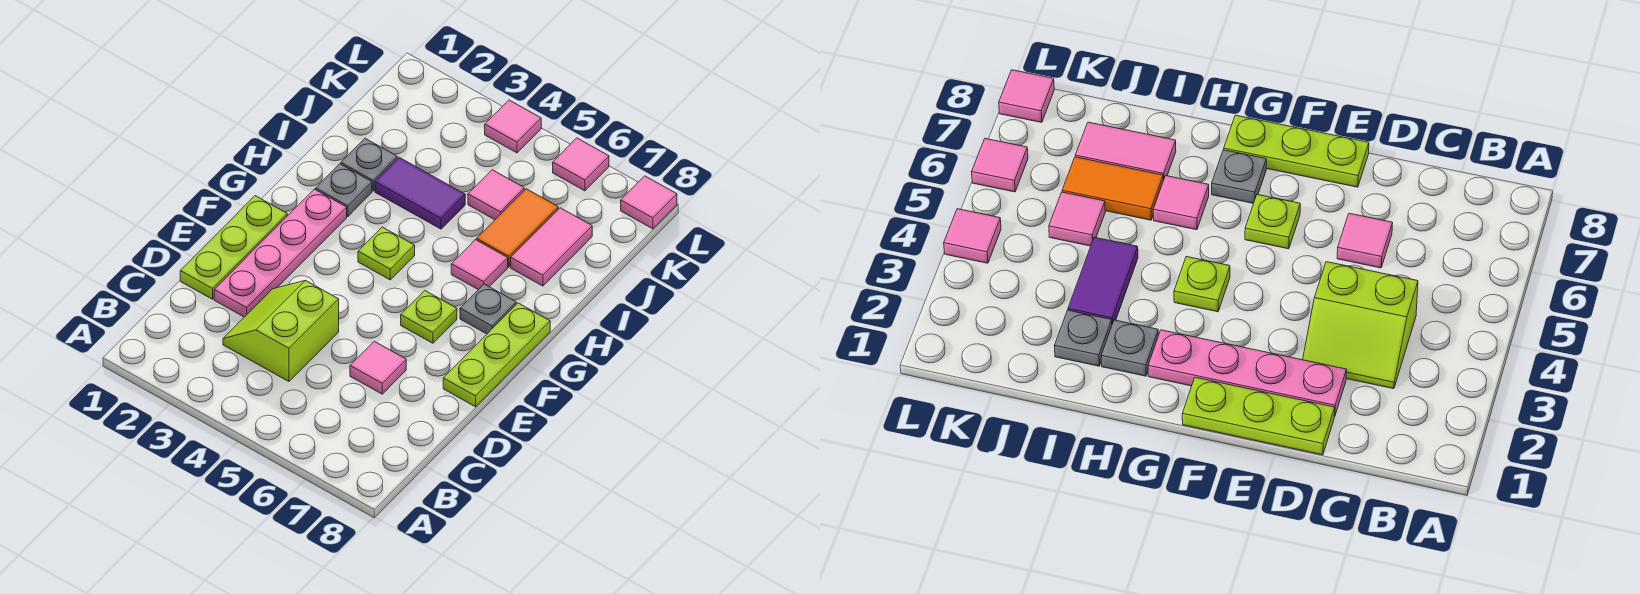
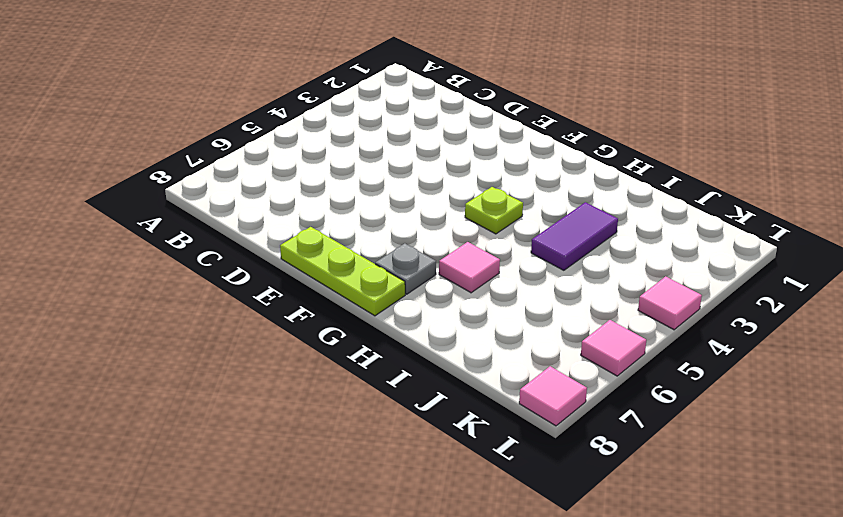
none -> lime 2x2 slope [223,280,339,381]
none -> lime 1x3 plate [180,196,287,299]
none -> pink 1x4 plate [214,189,347,317]

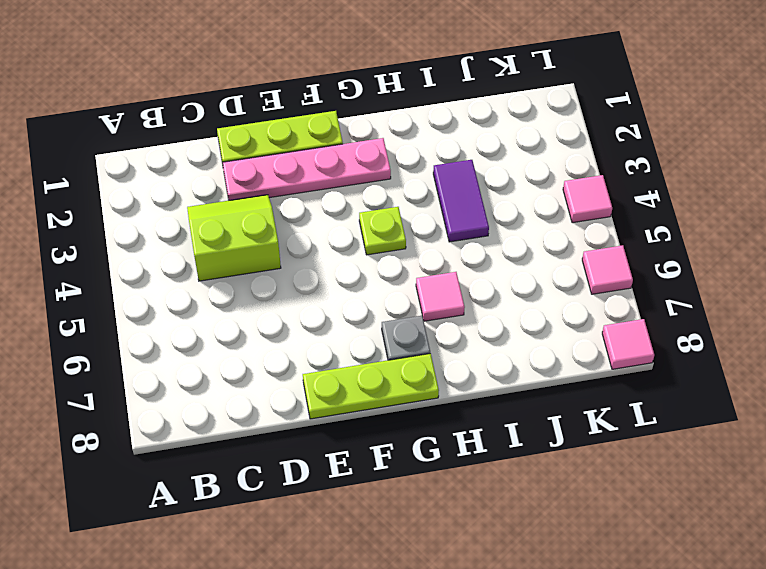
none -> pink 1x1 tile [350,341,406,394]
none -> lime 1x1 plate [401,291,457,343]
none -> grey 1x1 plate [316,164,372,217]

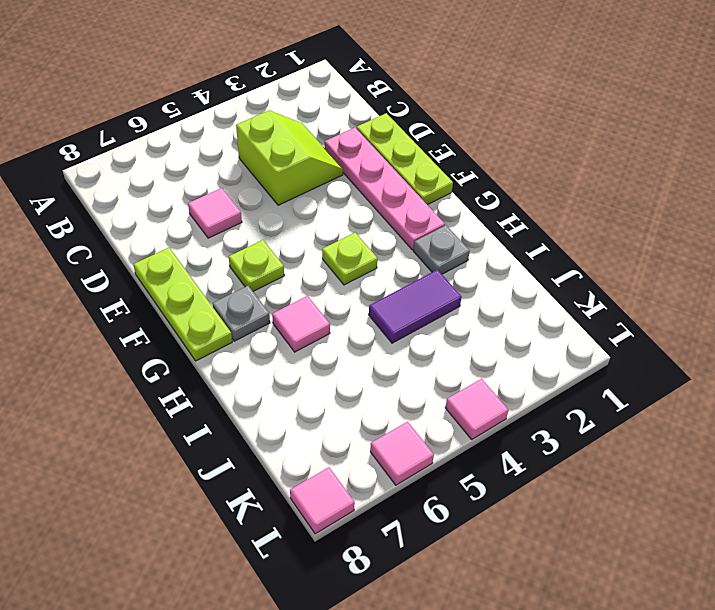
none -> grey 1x1 plate [341,138,397,191]
none -> orange 1x2 tile [477,189,558,267]
none -> pink 1x2 tile [511,208,592,286]

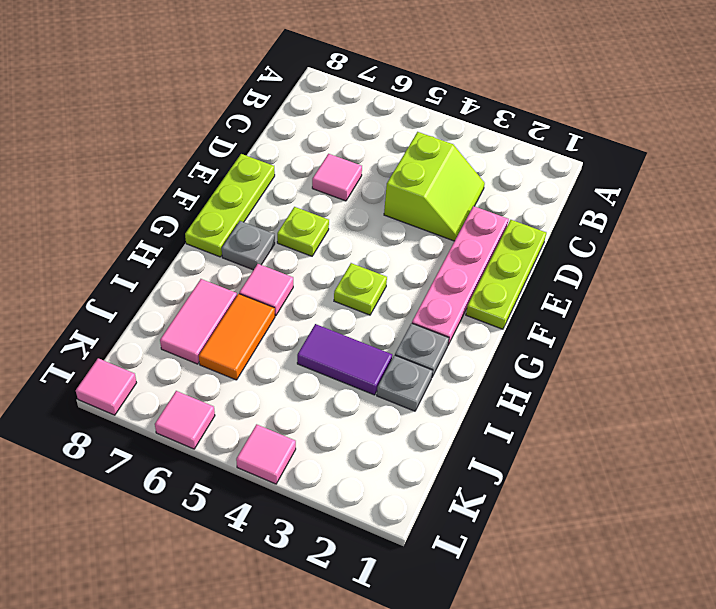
none -> pink 1x1 tile [468,170,524,220]

